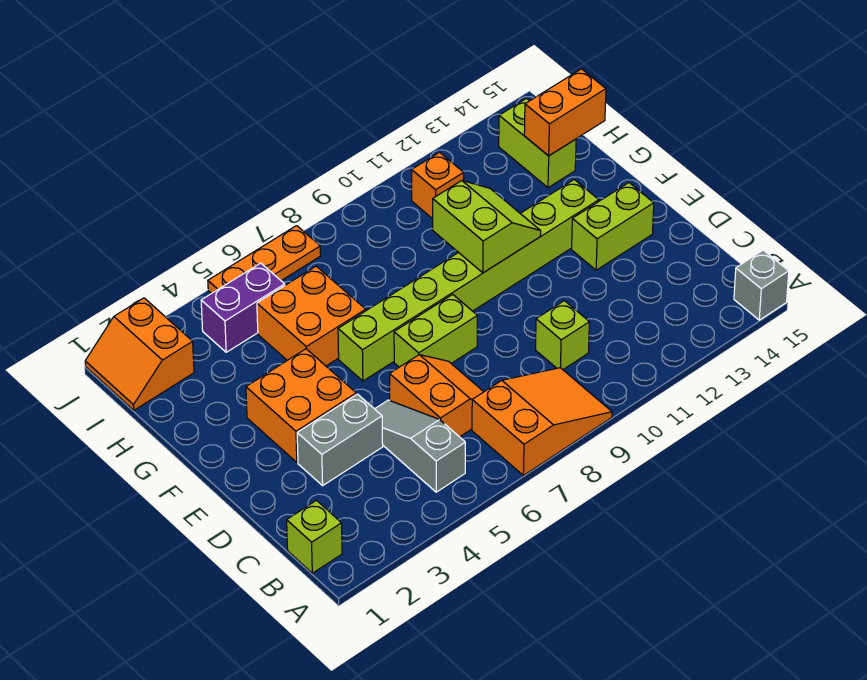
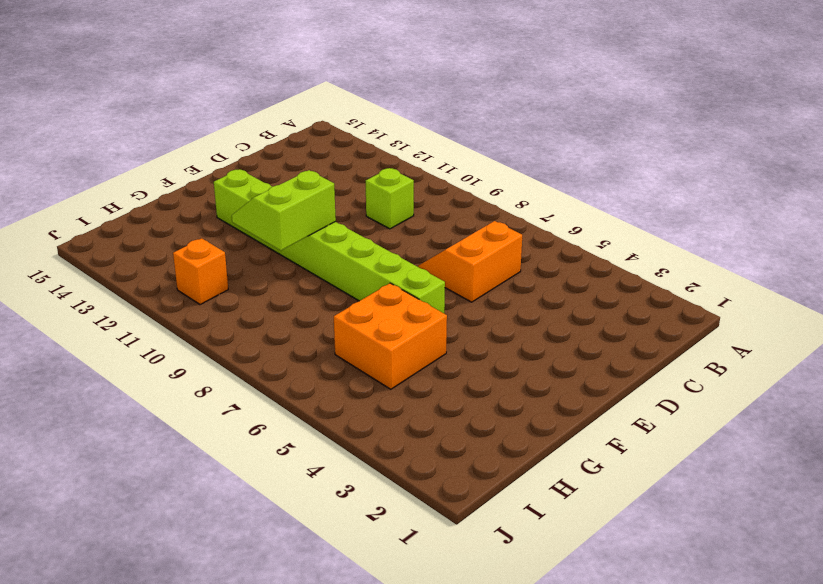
none -> orange 2x3 slope [472,368,612,475]
none -> grey 1x1 brick [734,250,789,320]
none -> lime 1x1 brick [287,500,342,573]

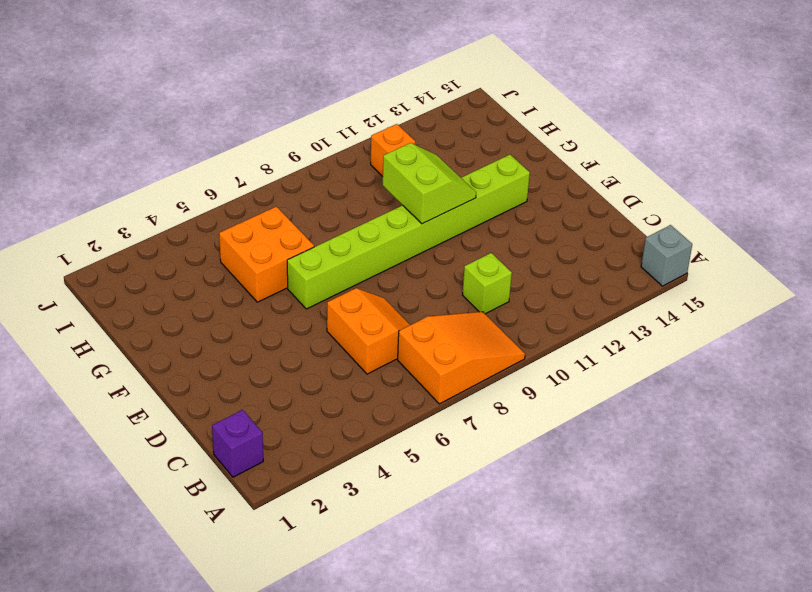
purple 1x1 brick [212,410,263,477] -> lime 1x1 brick [287,500,342,573]
none -> grey 1x3 slope [375,400,465,492]
none -> grey 1x2 brick [297,394,383,486]
none -> orange 2x2 brick [246,349,356,462]

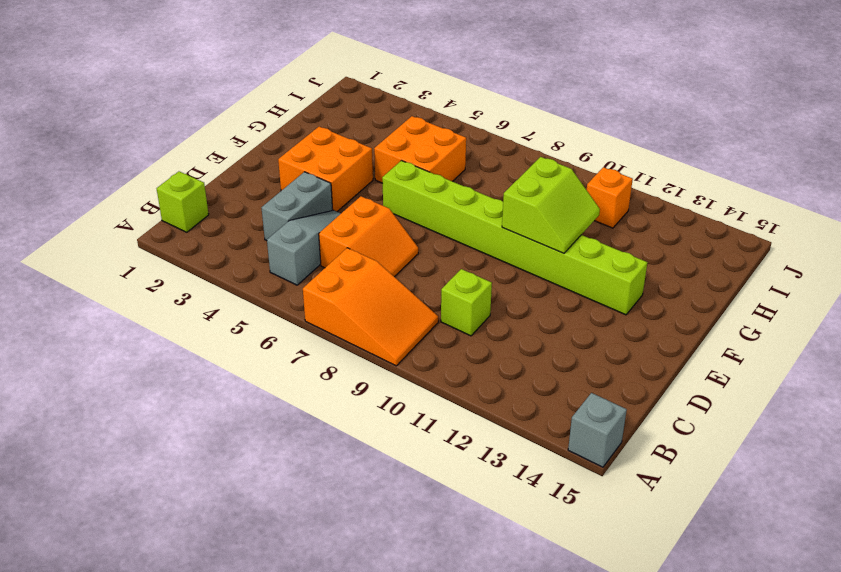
grey 1x2 brick [261,172,333,241] -> grey 1x2 brick turned to [297,394,383,486]
none -> lime 1x2 brick [394,294,477,367]
none -> lime 1x2 brick [572,183,654,270]
none -> lime 1x2 brick [499,99,576,188]

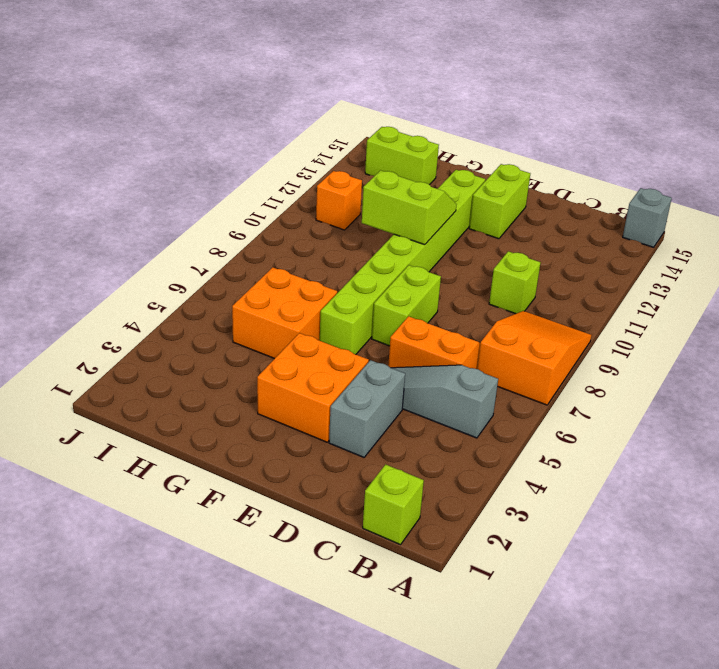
none -> orange 2x2 slope [85,298,194,410]
none -> purple 1x2 brick [201,263,285,352]
none -> orange 1x3 plate [208,226,321,293]

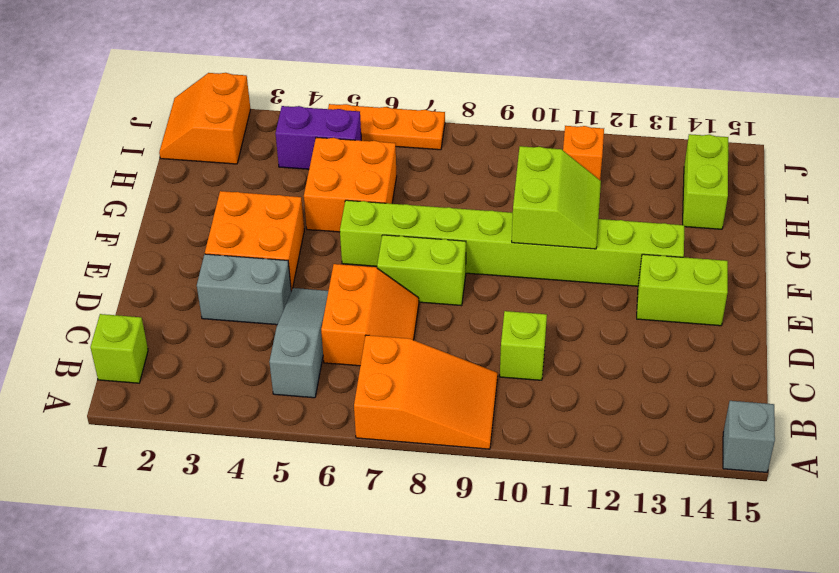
none -> orange 1x2 brick [524,69,606,156]

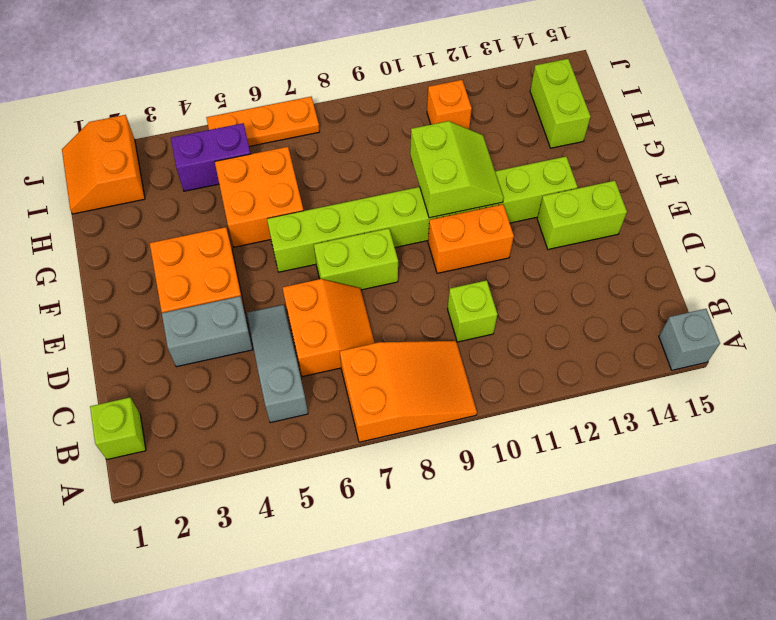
orange 1x2 brick [428,204,514,273] -> orange 1x2 brick moved to [524,69,606,156]

